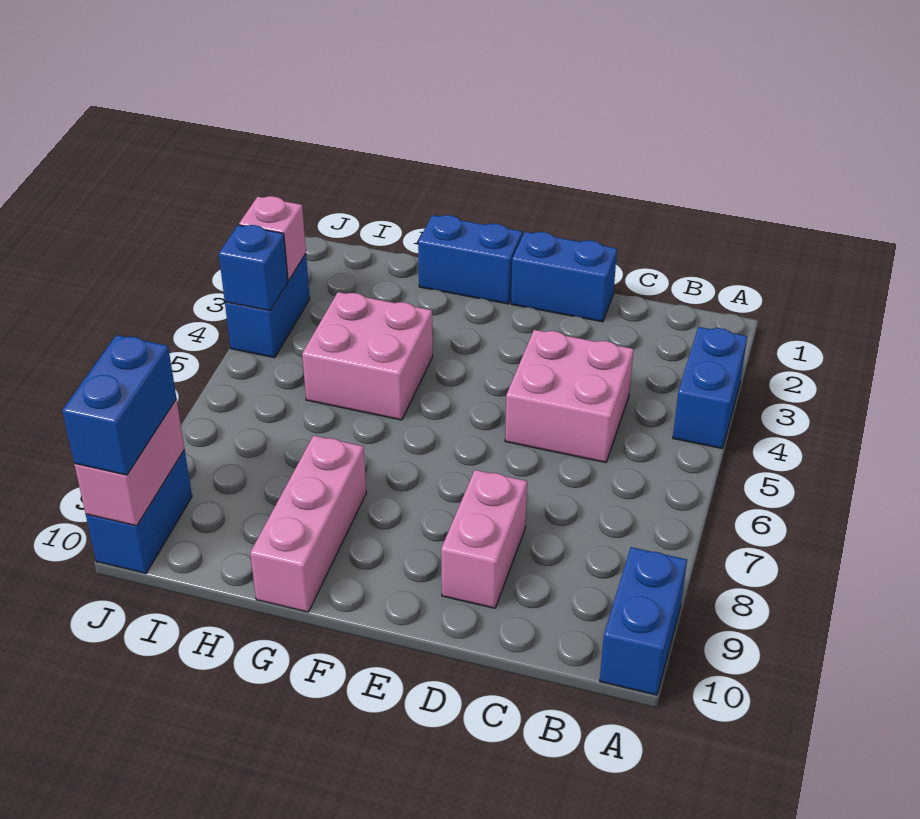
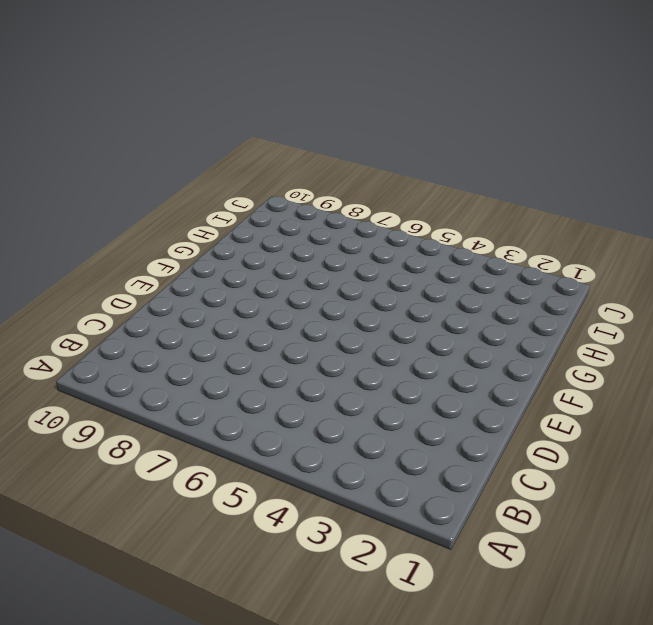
none -> blue 1x2 brick [673,327,747,448]
none -> blue 1x2 brick [600,547,687,695]
none -> pink 2x2 brick [505,330,633,463]

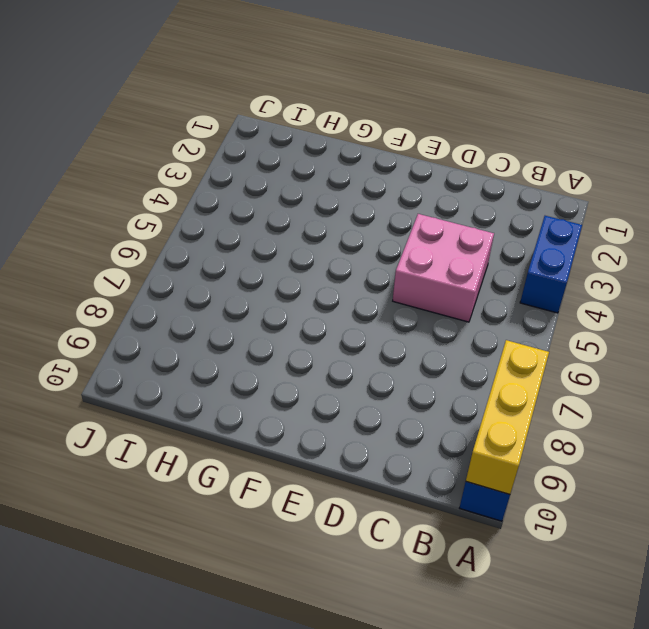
yellow 1x3 brick [466,340,549,494] -> none
none -> blue 1x2 brick [511,232,617,322]
none -> pink 1x2 brick [441,470,527,608]
none -> blue 1x2 brick [418,215,522,304]

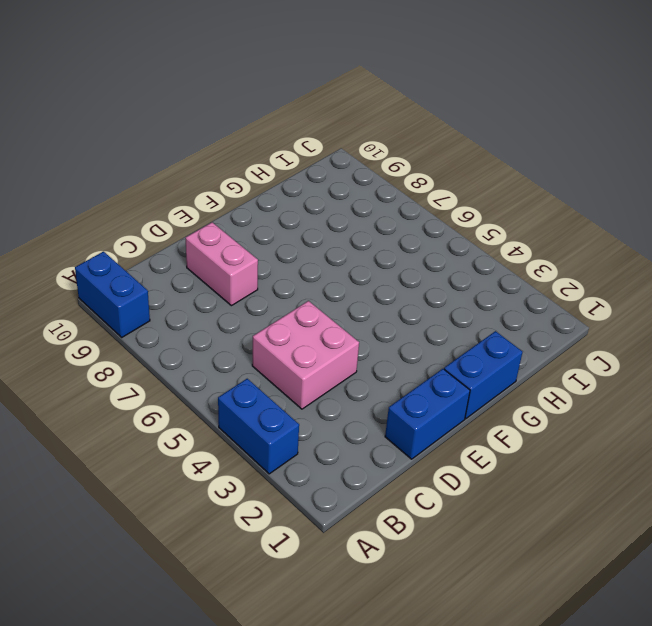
none -> pink 2x2 brick [302,292,433,420]
none -> pink 1x3 brick [250,436,366,612]
none -> blue 1x2 brick [225,254,310,358]

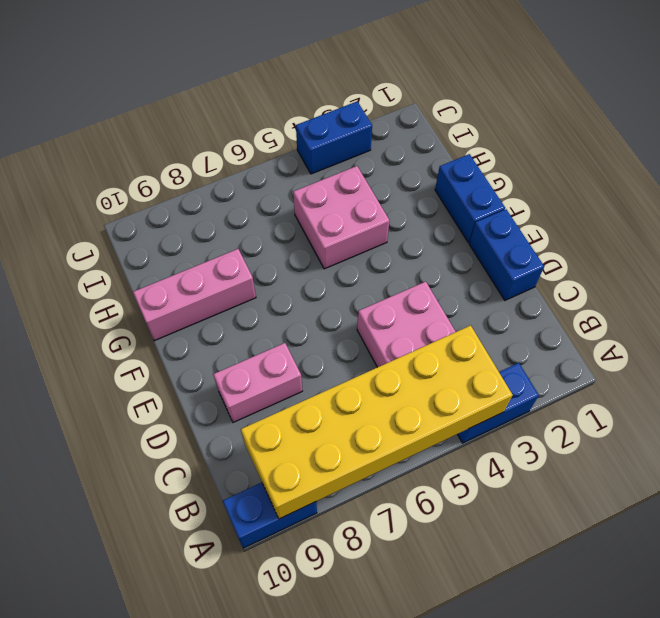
yellow 2x6 brick [241,325,513,519] -> none
none -> blue 1x2 brick [86,450,192,574]
none -> pink 1x1 brick [239,196,306,280]
none -> blue 1x1 brick [219,225,288,311]

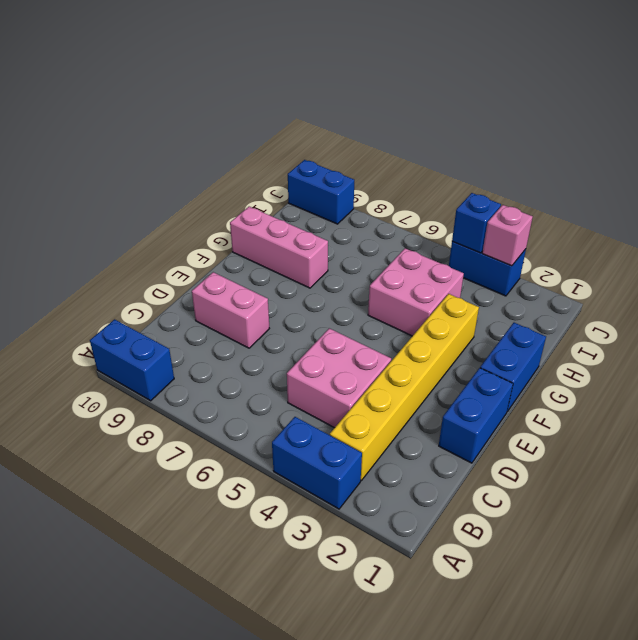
yellow 1x6 brick [330,294,479,481] -> none
none -> pink 1x2 brick [74,399,184,526]
none -> blue 1x2 brick [62,335,176,475]

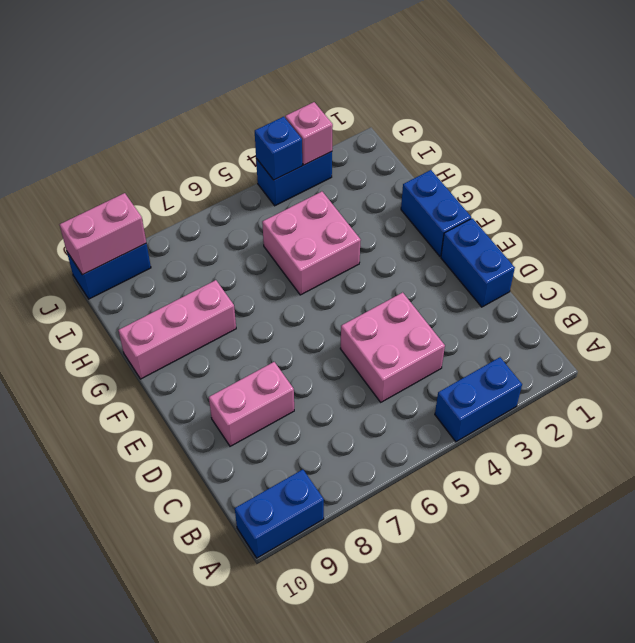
none -> blue 1x2 brick [62,335,176,475]

